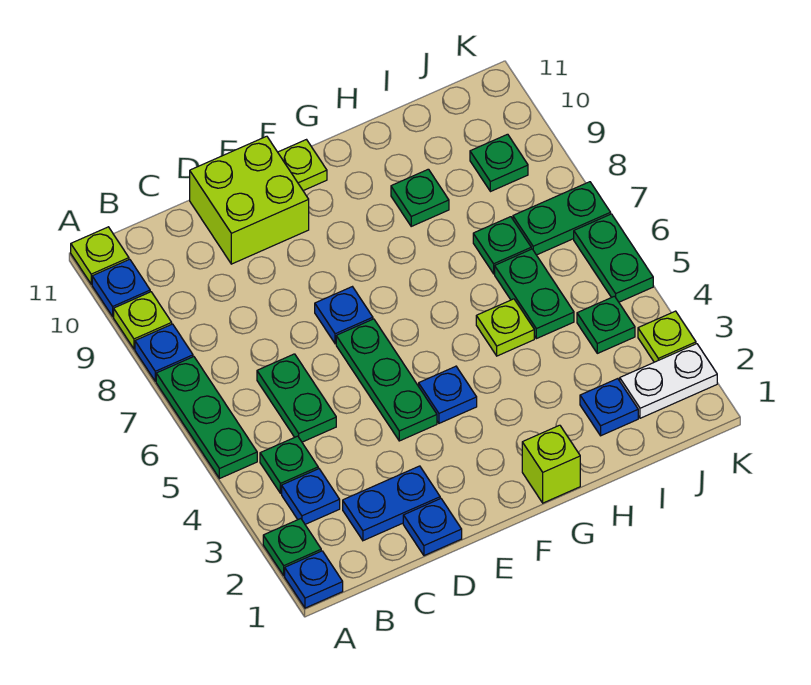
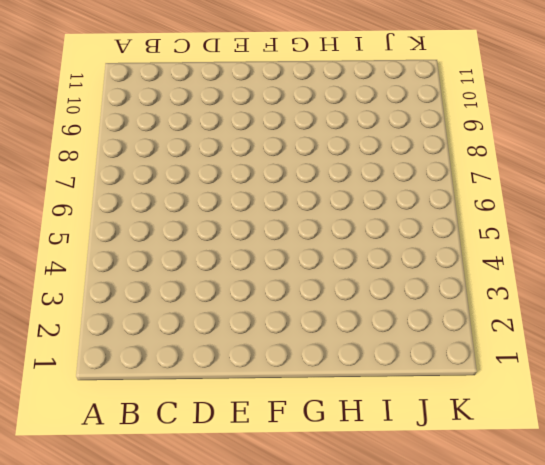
none -> blue 1x1 plate [285,551,343,608]
none -> green 1x1 plate [263,519,321,576]
none -> green 1x3 plate [156,357,257,479]

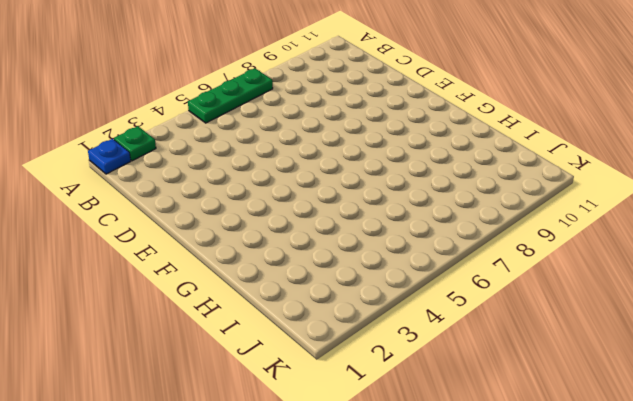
none -> blue 1x1 plate [135,324,193,381]
none -> lime 1x1 plate [114,292,172,349]
none -> blue 1x1 plate [92,259,150,316]

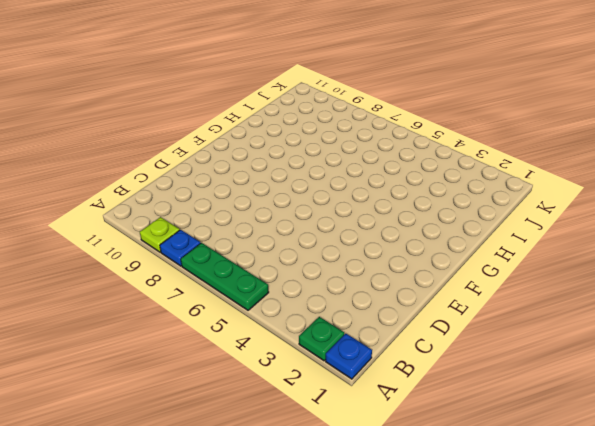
none -> blue 1x1 plate [92,259,150,316]
none -> lime 1x1 plate [71,227,129,284]
none -> blue 1x1 plate [282,469,340,524]

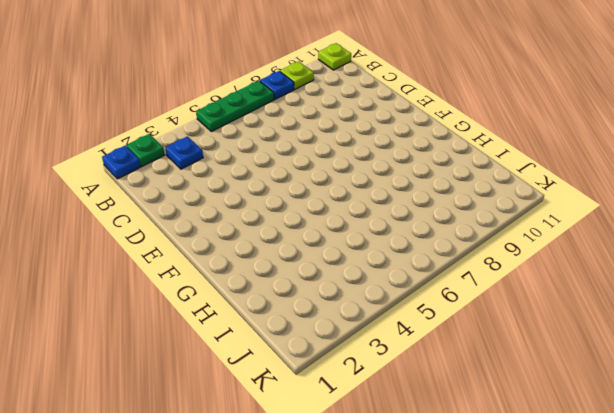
none -> blue 1x1 plate [92,259,150,316]
none -> green 1x1 plate [260,436,318,493]
none -> blue 1x2 plate [343,466,440,541]

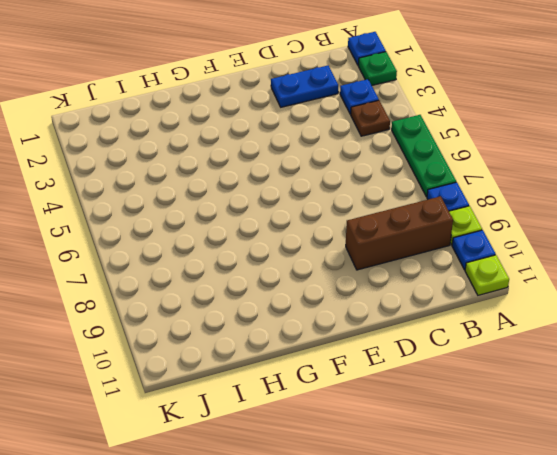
brown 1x1 plate [351,100,390,136] -> green 1x1 plate [260,436,318,493]
brown 1x3 brick [346,196,453,270] -> none
none -> green 1x2 plate [257,354,336,442]
none -> blue 1x1 plate [403,498,462,556]
none -> lime 2x2 brick [190,136,309,264]

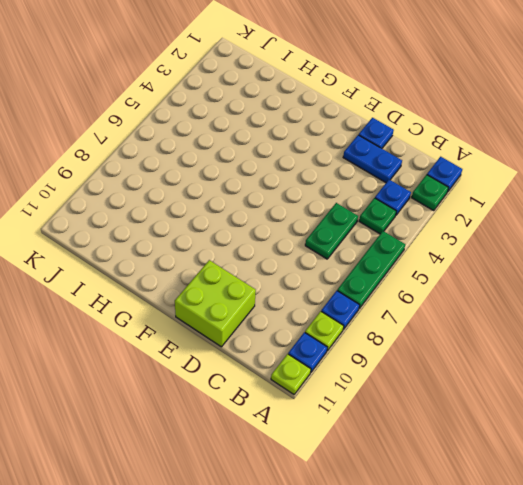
none -> green 1x3 plate [336,319,437,441]
none -> blue 1x1 plate [315,287,373,344]
none -> blue 1x1 plate [419,366,477,423]

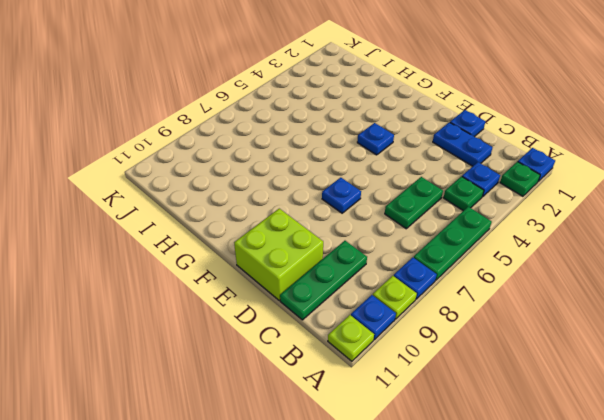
green 1x3 plate [280,241,367,320] -> green 1x3 plate moved to [336,319,437,441]
none -> lime 1x1 plate [278,140,327,191]
none -> lime 1x1 brick [522,425,580,503]
none -> lime 1x1 plate [476,299,534,356]

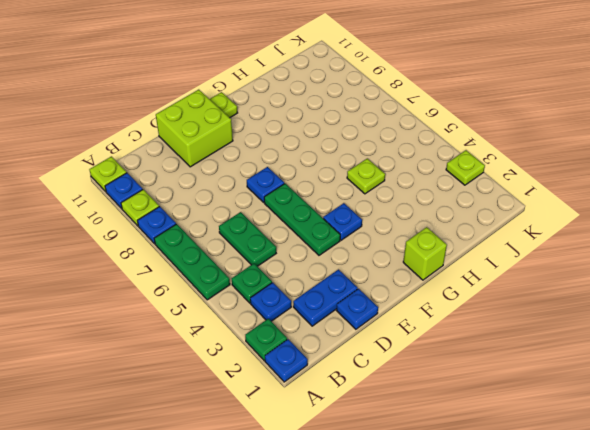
none -> green 1x1 plate [391,169,449,226]
none -> blue 1x1 plate [580,379,638,436]
none -> green 1x2 plate [495,249,574,339]

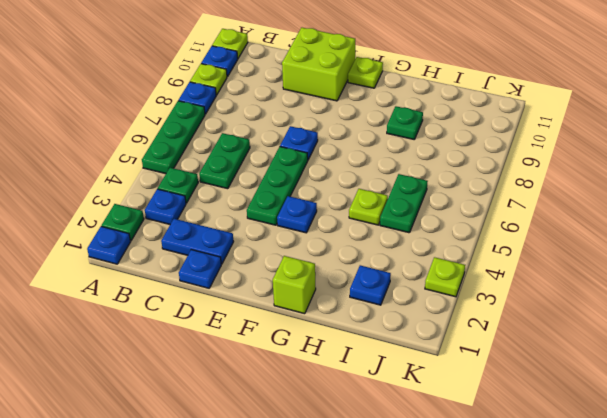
none -> green 1x1 plate [473,217,531,274]
none -> white 1x2 plate [620,344,717,418]
none -> green 1x1 plate [577,296,635,353]

